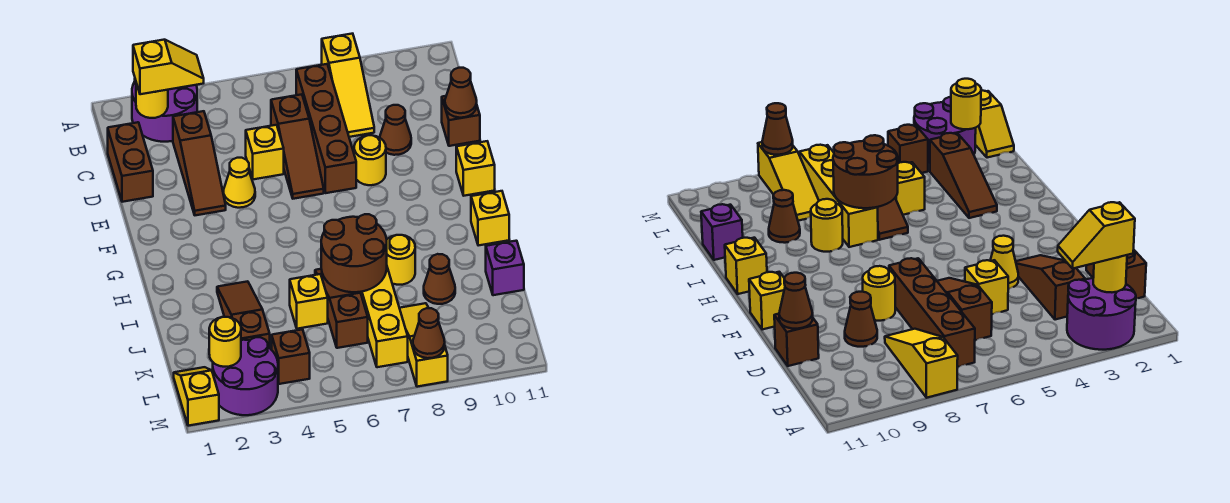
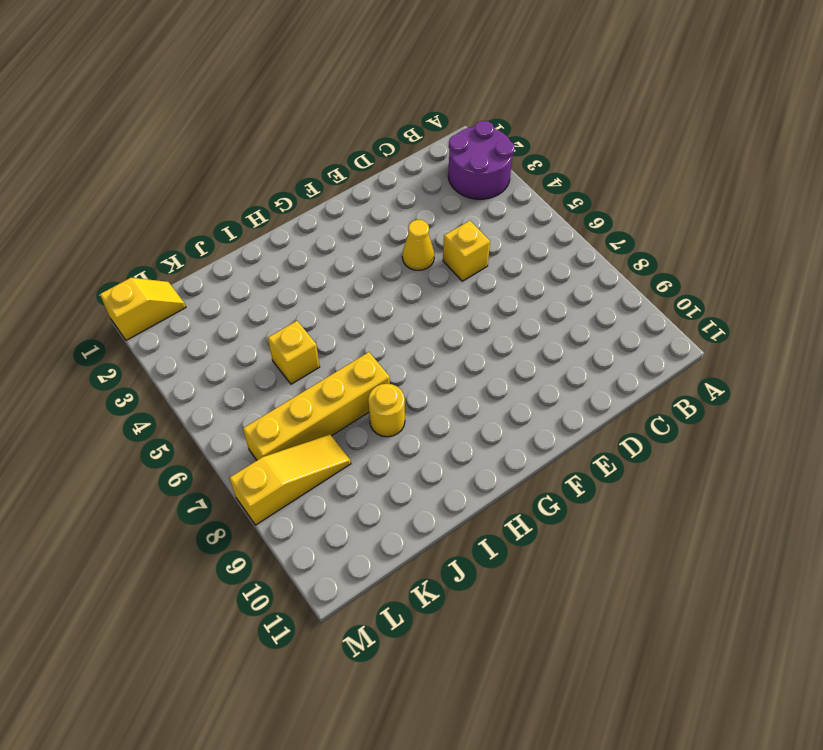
none -> yellow 1x3 slope [322,34,374,137]
none -> brown 1x4 brick [296,64,356,193]
none -> brown 1x2 brick [108,122,153,202]
none -> brown 1x3 slope [173,111,226,215]

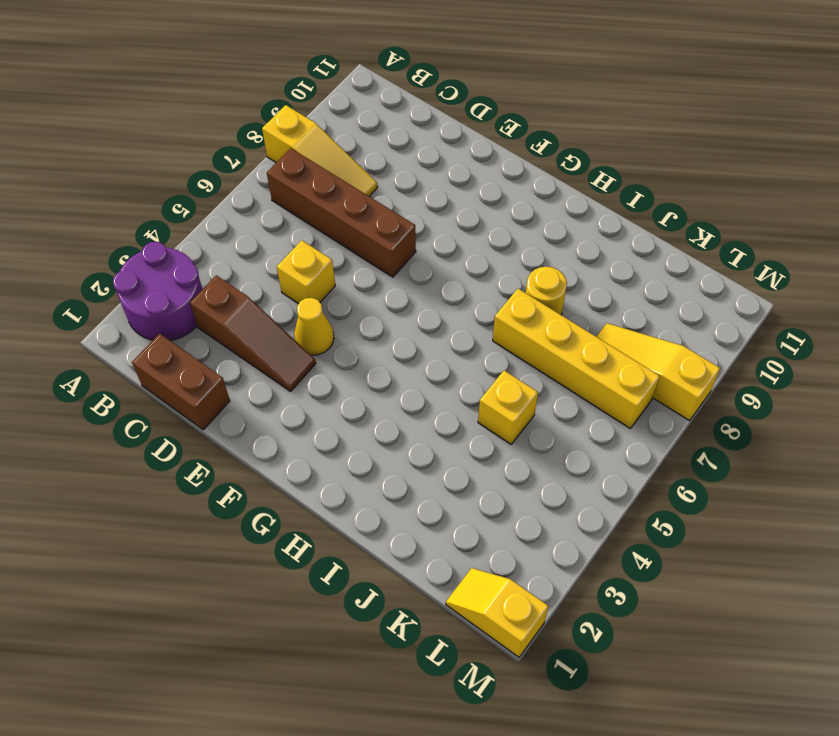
none -> brown 1x3 slope [271,94,324,199]
none -> brown 1x1 cone [380,105,411,155]
none -> brown 1x1 brick [442,96,480,146]
none -> yellow 1x1 round brick [354,135,386,185]

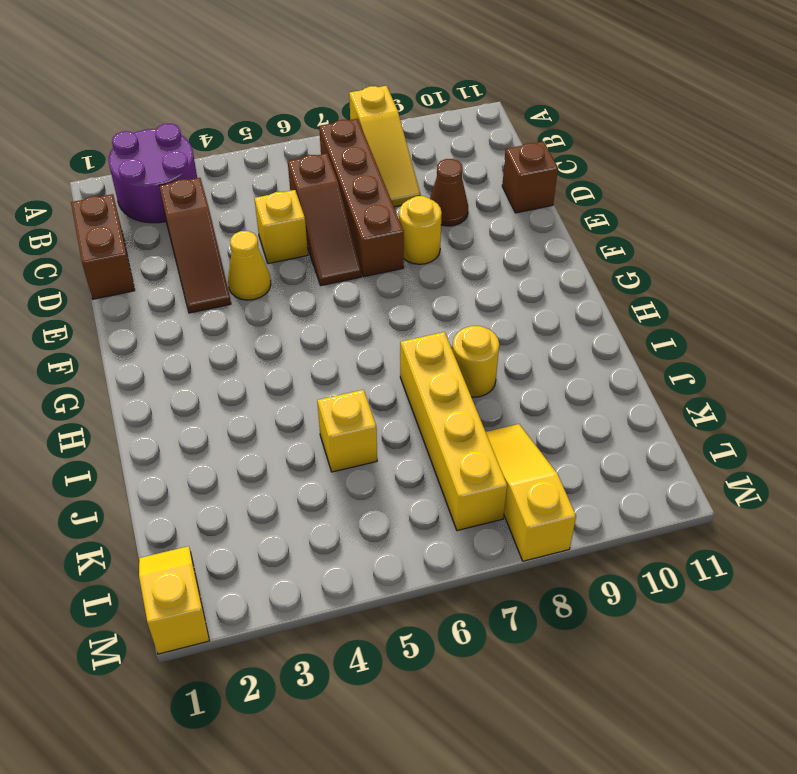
none -> yellow 1x1 brick [456,141,495,196]
none -> yellow 1x1 brick [471,191,509,246]
none -> brown 1x3 slope [217,281,270,348]
none -> brown 1x3 slope [315,269,368,348]

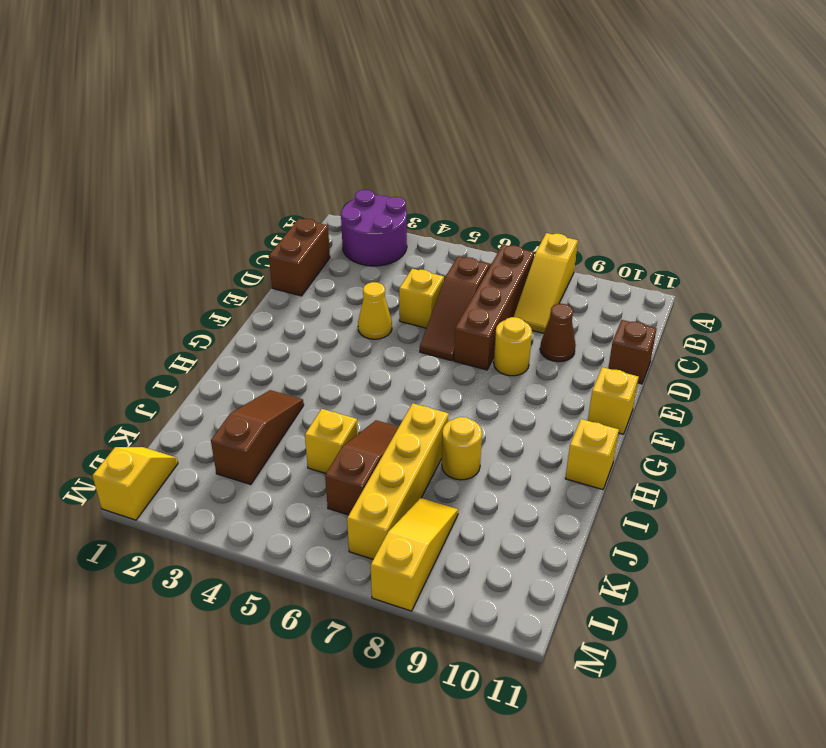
none -> brown 1x3 slope [173,111,226,215]
none -> brown 1x1 cone [424,254,455,304]
none -> purple 1x1 brick [486,241,524,295]
none -> purple 2x2 round brick [213,337,278,415]

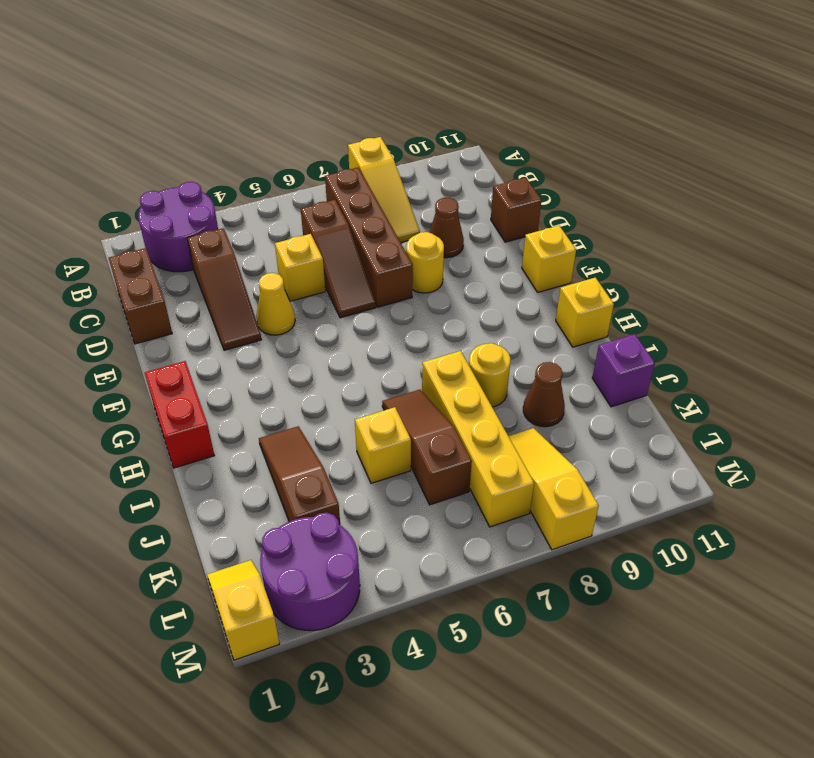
red 1x2 brick [145,361,214,468] -> none
none -> brown 1x1 brick [272,329,310,384]
none -> yellow 1x1 round brick [136,83,168,118]
none -> brown 1x1 cone [445,68,477,118]
none -> brown 2x2 round brick [321,214,387,292]

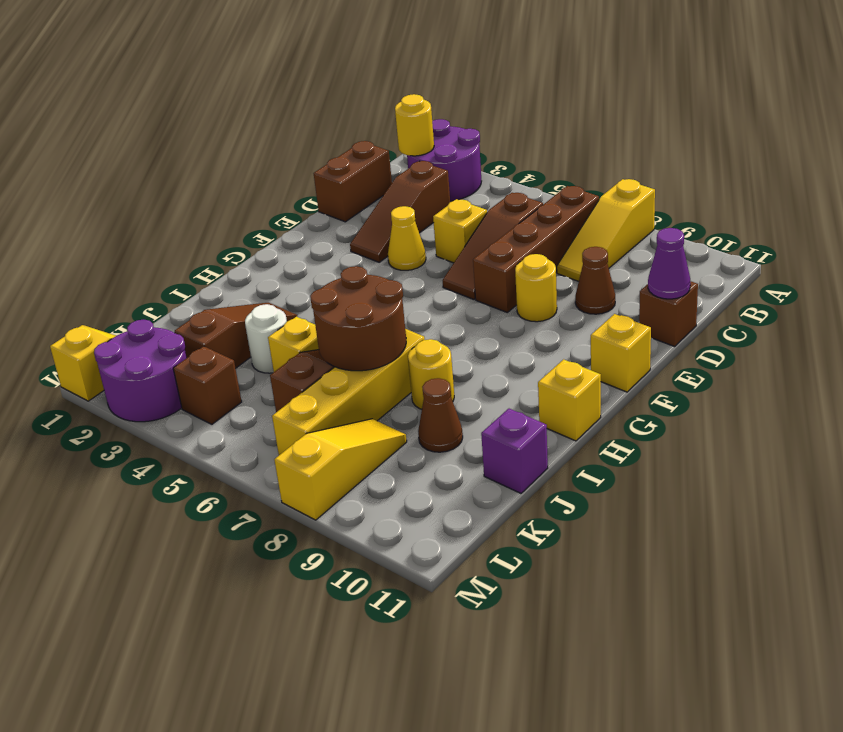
purple 1x1 cone [648,228,690,299] -> brown 1x1 cone [445,68,477,118]
white 1x1 round brick [245,304,287,373] -> none
none -> yellow 1x1 round brick [209,317,241,367]
none -> brown 1x1 cone [413,308,445,358]
none -> yellow 1x2 slope [133,40,204,94]

